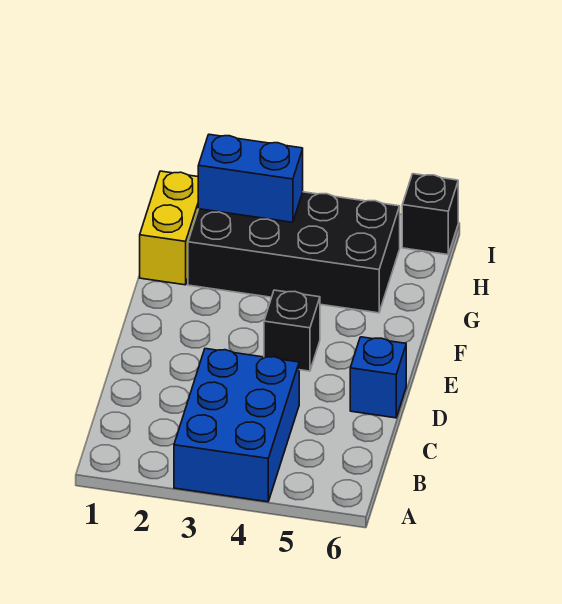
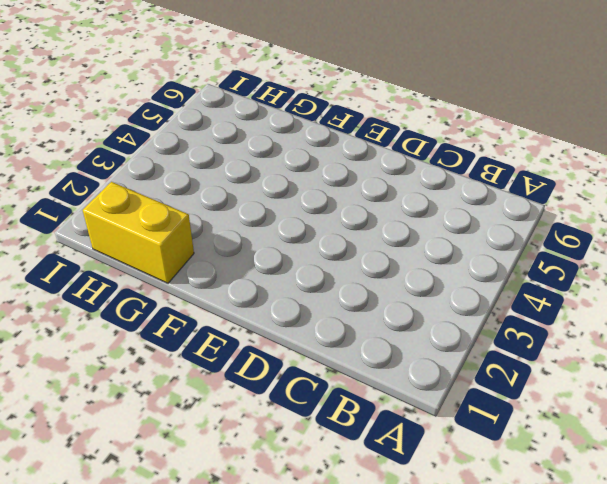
none -> blue 2x3 brick [174,349,299,502]
none -> blue 1x1 brick [350,337,406,418]

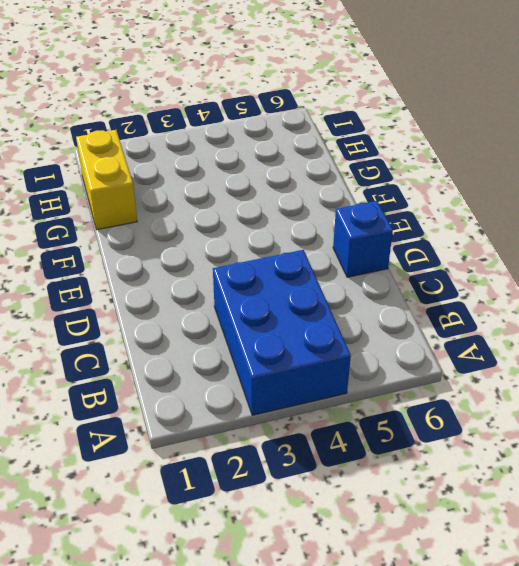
none -> black 1x1 brick [264,290,320,371]
none -> black 2x4 brick [188,192,400,313]

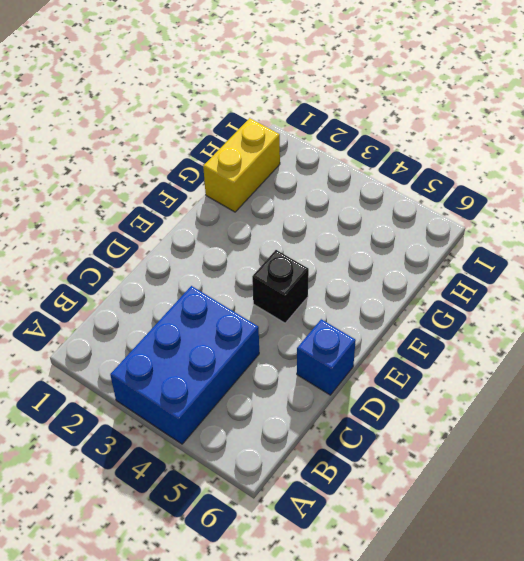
none -> black 2x4 brick [188,192,400,313]
none -> black 1x1 brick [402,174,458,255]

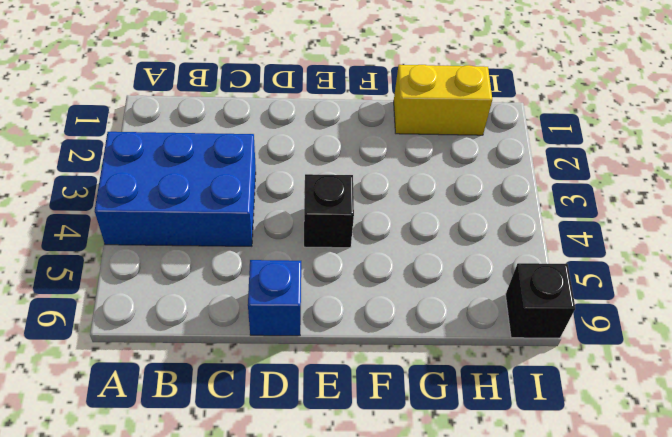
none -> black 2x4 brick [188,192,400,313]
none -> blue 1x2 brick [198,134,303,222]

